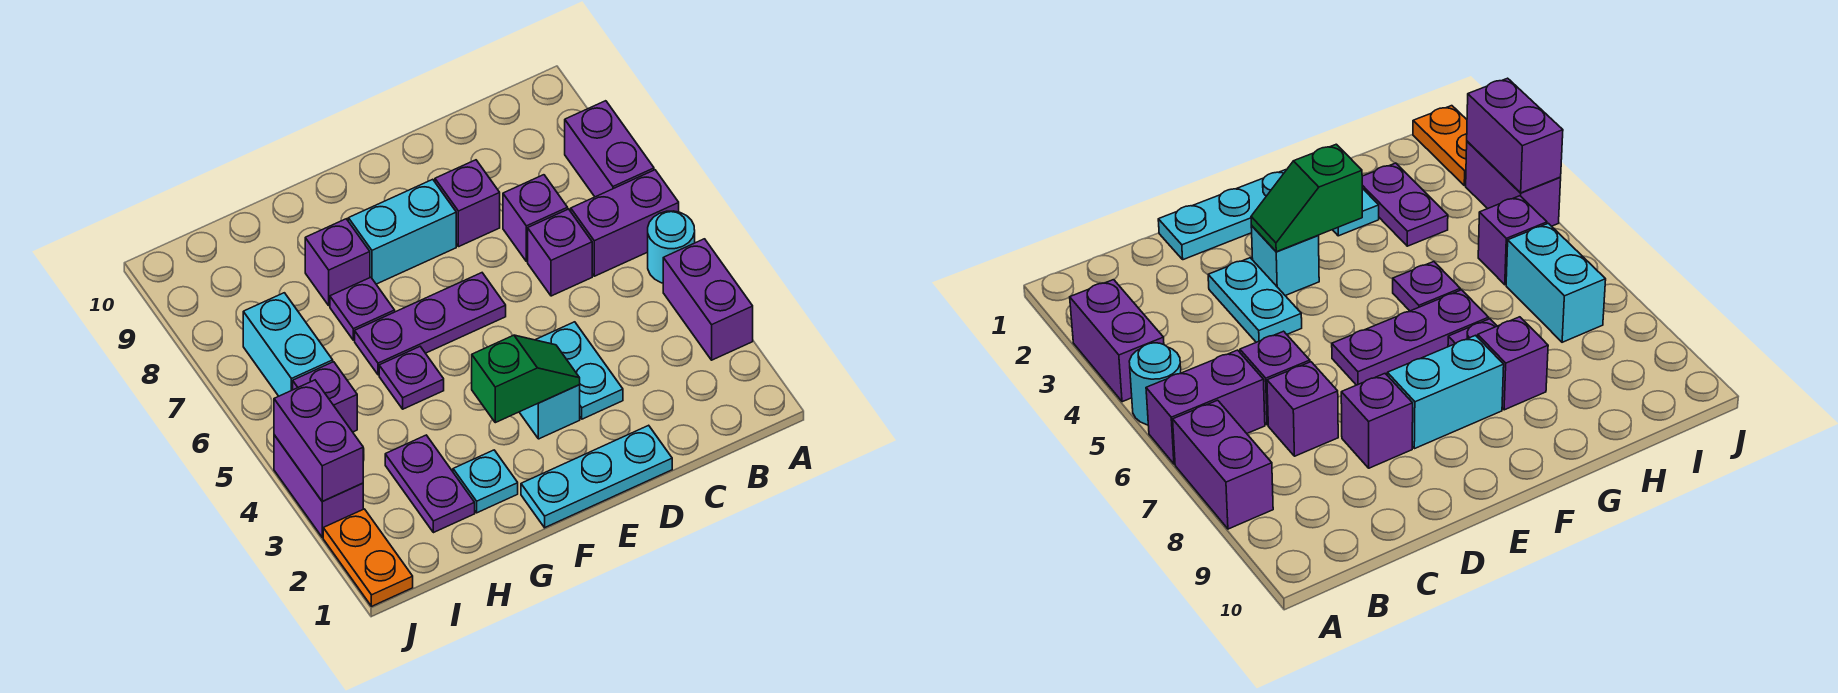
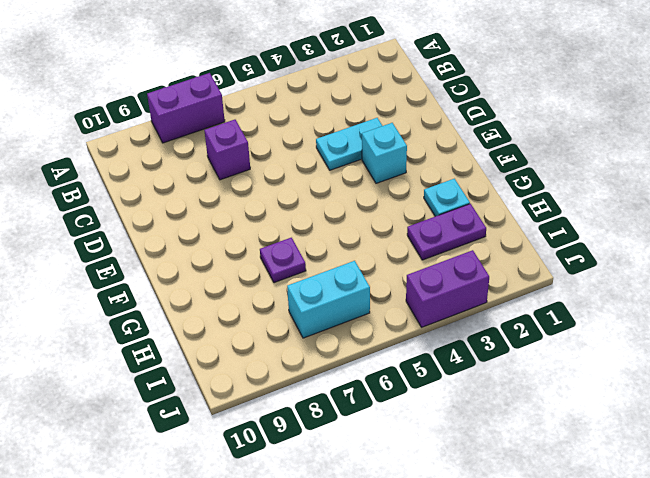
none -> purple 1x2 brick [663,239,753,360]
none -> cyan 1x1 round brick [648,211,695,283]
none -> purple 1x2 brick [571,170,679,276]

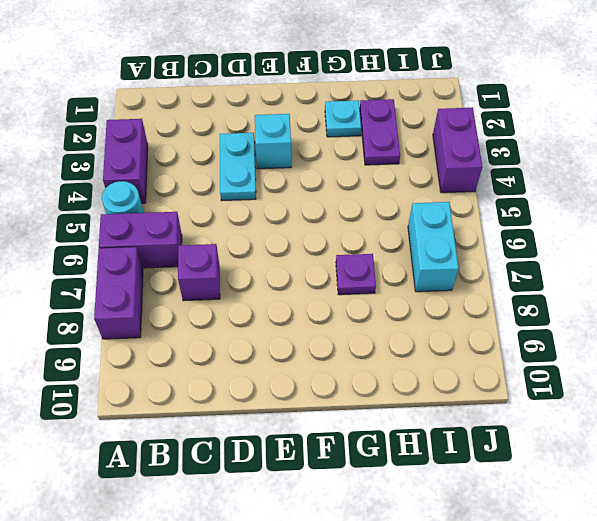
none -> purple 1x1 brick [528,209,592,296]
none -> cyan 1x3 plate [521,425,672,528]
none -> purple 1x1 brick [435,160,500,247]

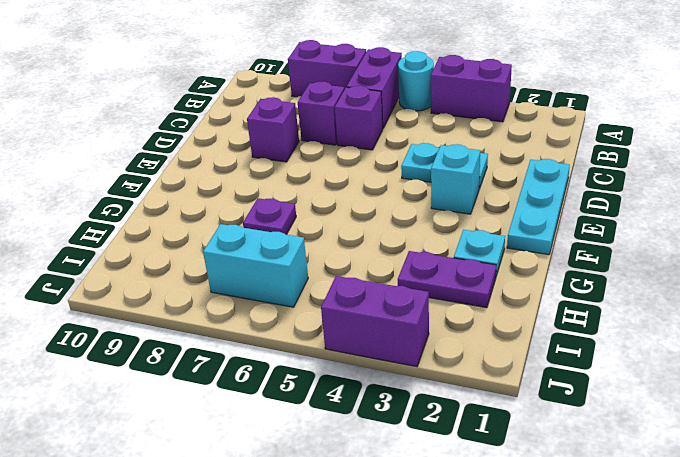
none -> purple 1x3 plate [355,273,506,375]
none -> cyan 1x2 brick [348,179,456,284]
none -> purple 1x1 plate [379,347,444,409]

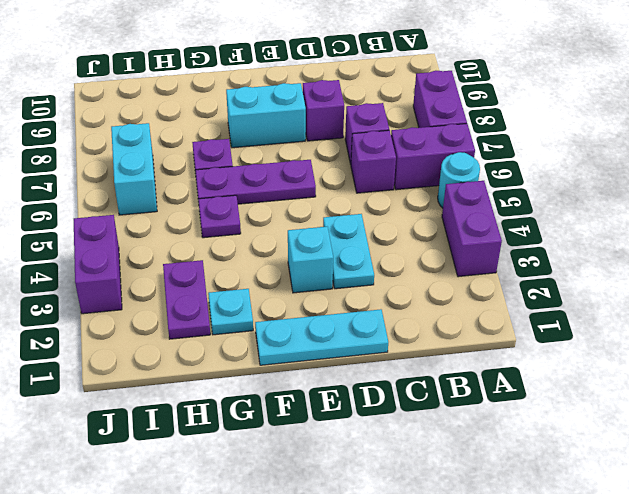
none -> purple 1x1 brick [305,219,370,306]
none -> purple 1x1 brick [293,362,357,432]
none -> orange 1x2 plate [323,509,413,606]

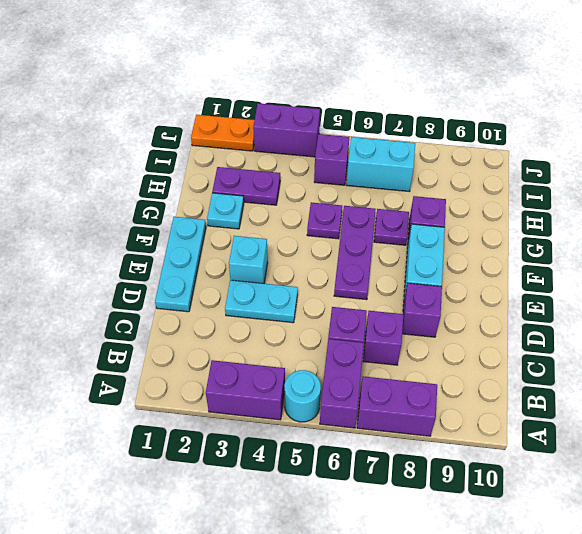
none -> green 1x2 slope [472,335,580,423]
none -> purple 1x2 brick [274,380,363,501]

